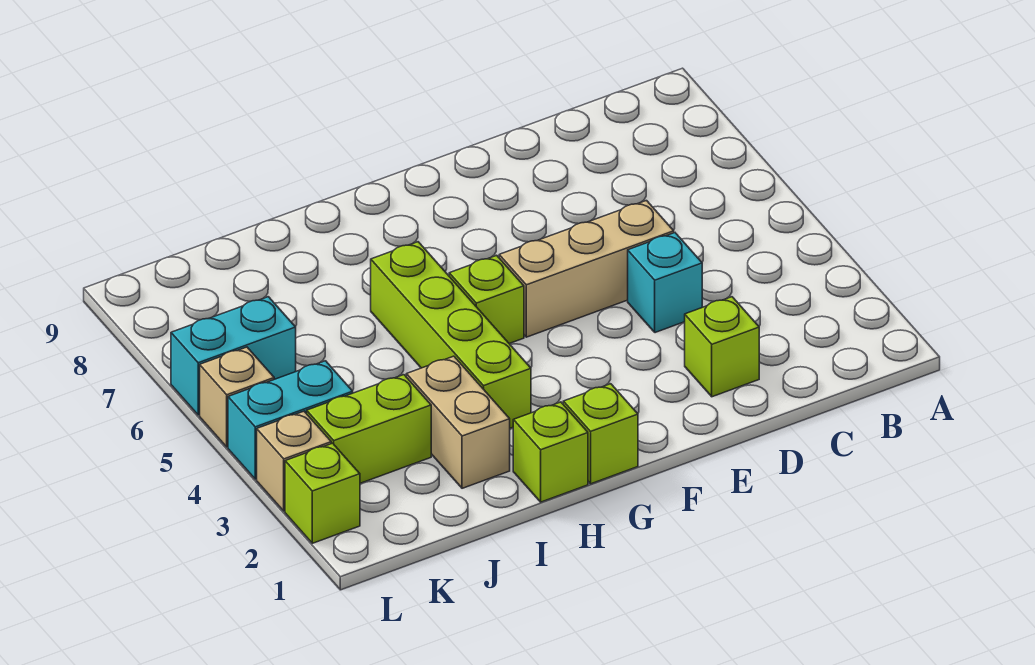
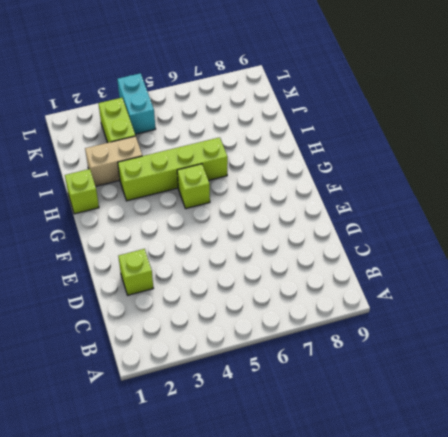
none -> cyan 1x1 brick [628,233,702,333]
none -> tan 1x3 brick [499,201,674,337]
none -> lime 1x1 brick [563,384,638,484]

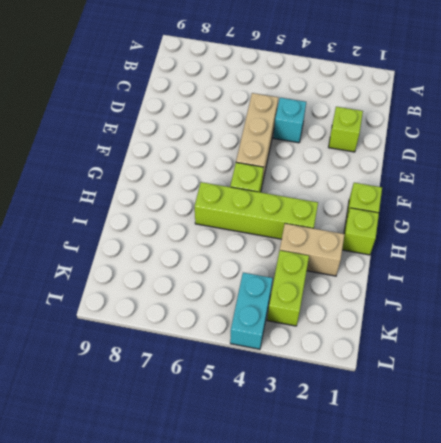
none -> cyan 1x2 brick [171,297,296,415]
none -> lime 1x1 brick [285,443,360,543]
none -> tan 1x1 brick [257,411,331,511]

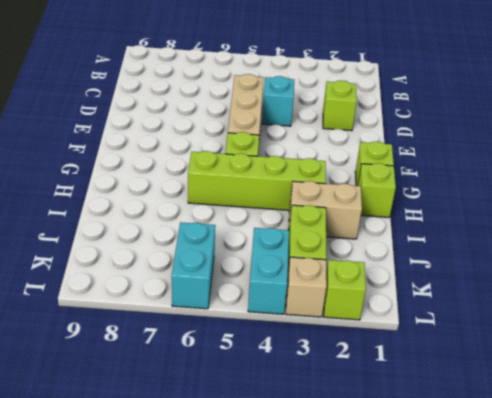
none -> tan 1x1 brick [200,347,274,447]

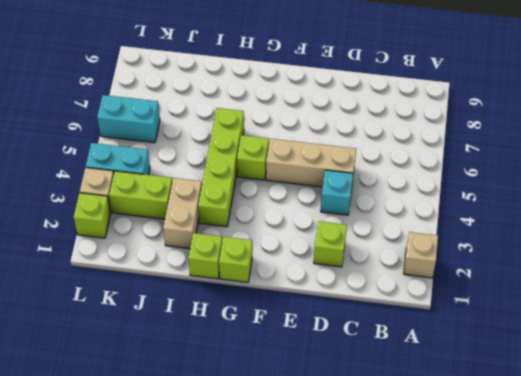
tan 1x1 brick [404,232,438,278] -> tan 1x1 brick moved to [200,347,274,447]

